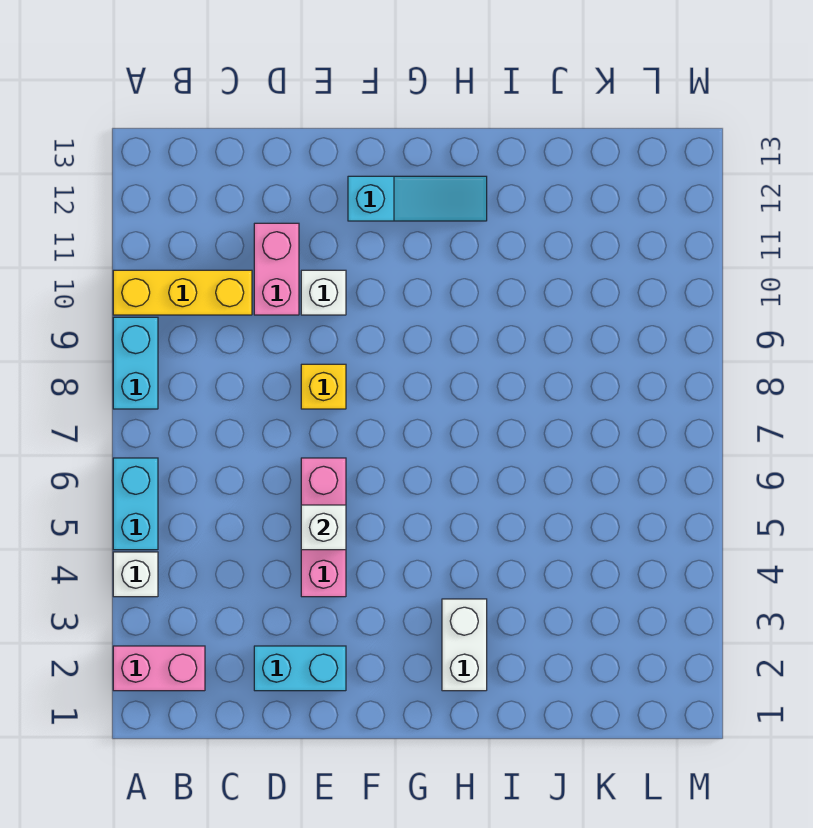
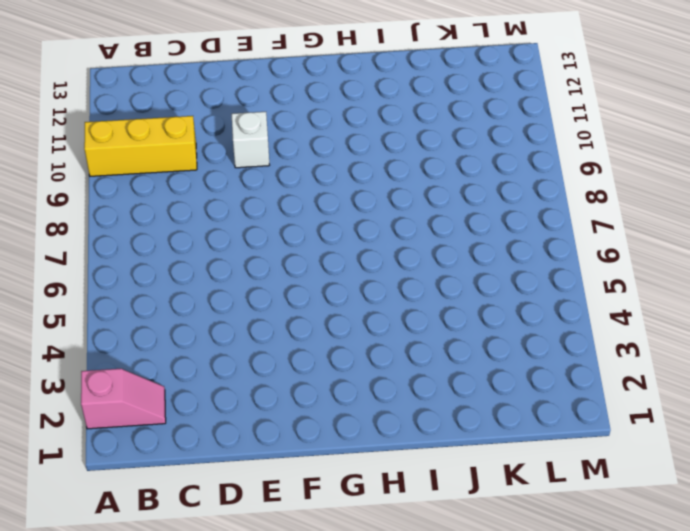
pink 1x2 slope [81,369,166,429] -> pink 1x2 brick [113,646,205,691]
none -> white 1x1 brick [113,552,158,597]
none -> cyan 1x2 brick [113,458,158,550]
none -> cyan 1x2 brick [113,317,158,409]

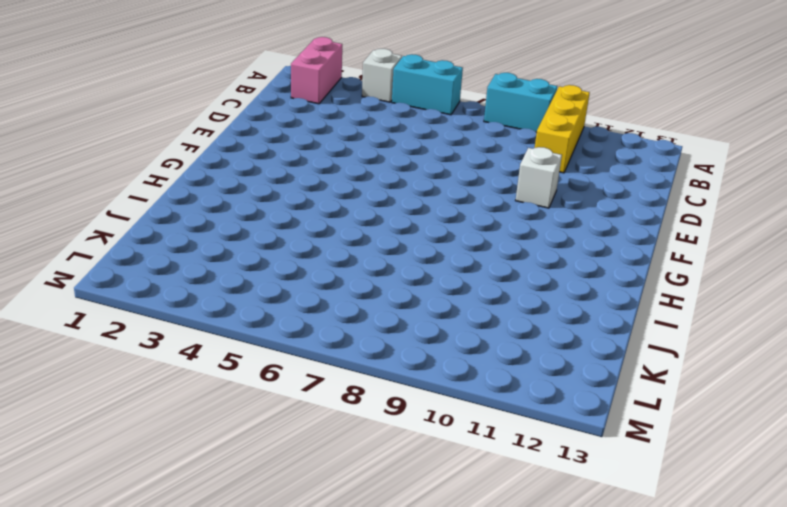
none -> cyan 1x2 brick [254,646,346,691]
none -> pink 1x2 brick [254,223,299,315]
none -> pink 1x3 brick [301,458,346,597]

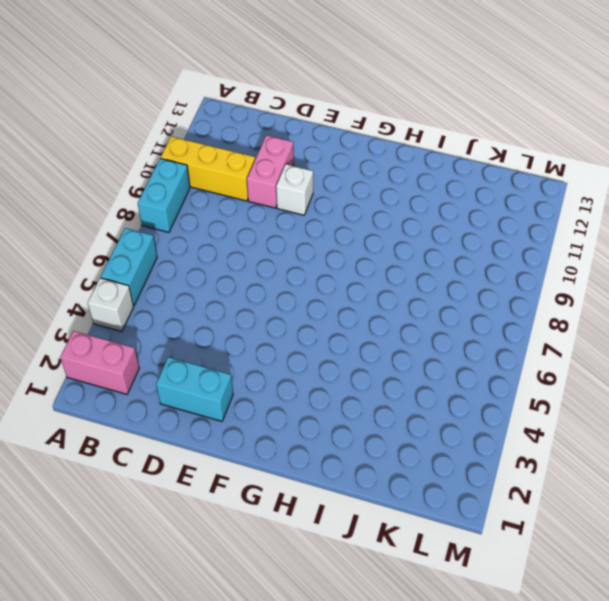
none -> pink 1x3 brick [301,458,346,597]
none -> yellow 1x1 brick [301,364,346,409]
none -> cyan 1x3 slope [348,176,487,221]

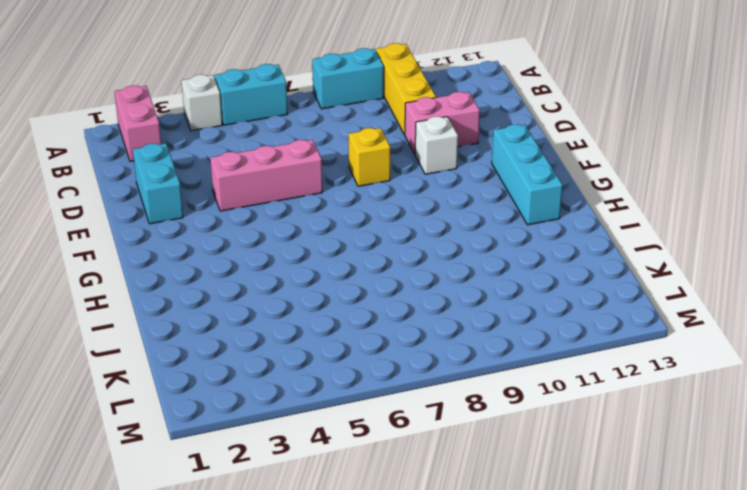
cyan 1x3 brick [492,124,563,225] -> cyan 1x3 slope [348,176,487,221]
none -> white 1x2 brick [442,599,487,691]
none -> white 1x1 brick [301,505,346,550]

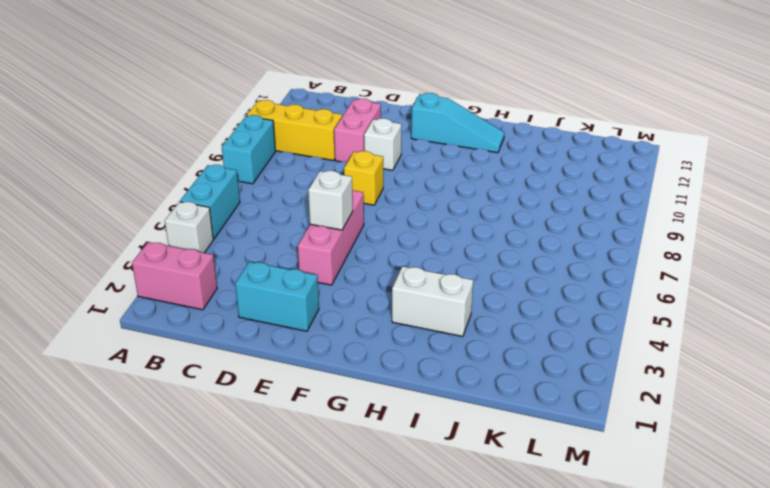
white 1x2 brick [392,266,473,336] -> white 1x2 brick turned to [442,599,487,691]

